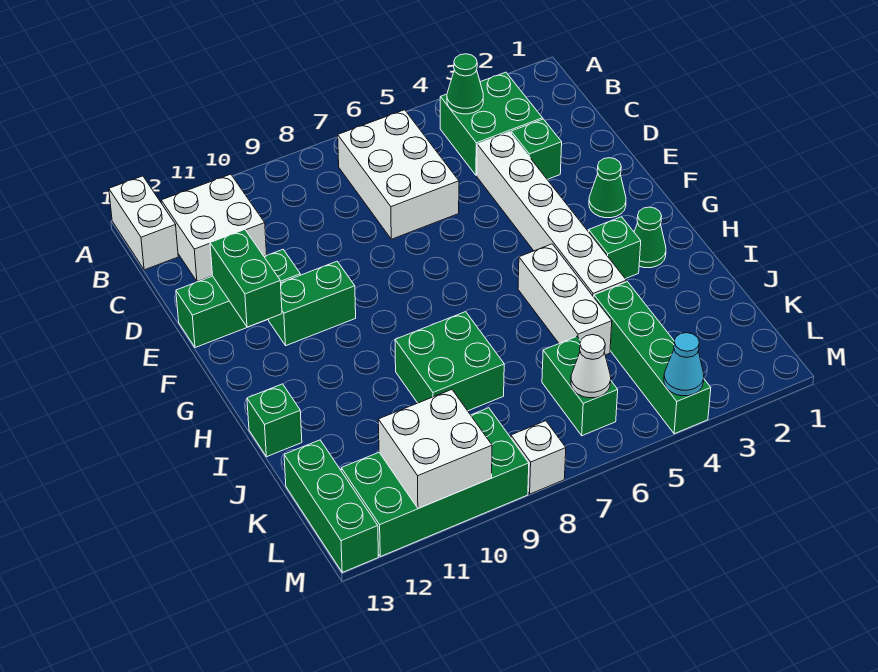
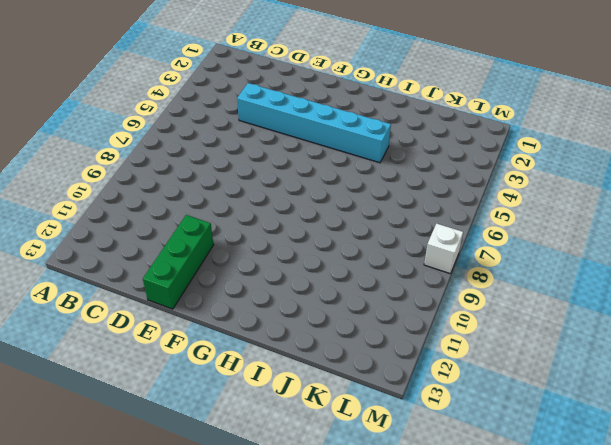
cyan 1x6 brick [237,83,391,163] -> white 1x6 brick [477,132,626,297]
none -> white 1x2 brick [109,176,178,270]
none -> green 2x2 brick [440,72,543,175]
none -> white 2x3 brick [338,110,459,239]

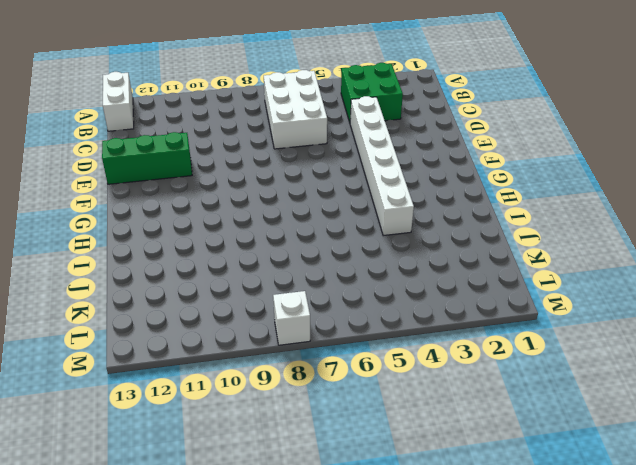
none -> white 2x2 brick [161,174,267,282]
none -> green 1x1 brick [511,119,562,179]
none -> green 1x1 cone [589,158,626,218]

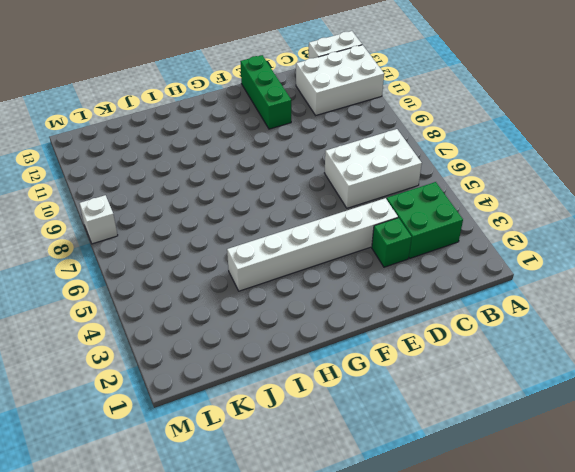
white 2x3 brick [296,45,384,115] -> white 2x2 brick [161,174,267,282]
none -> green 1x1 cone [589,158,626,218]
none -> green 1x2 brick [268,261,356,346]
none -> green 1x1 cone [634,207,666,268]

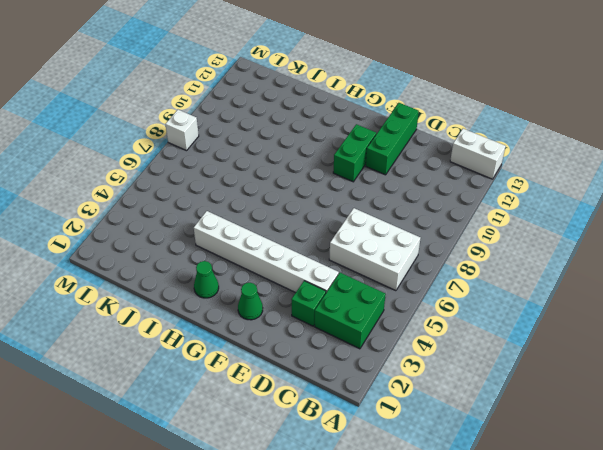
none -> white 2x2 brick [161,174,267,282]
none -> green 1x1 brick [589,217,641,279]
none -> white 1x3 brick [518,244,612,355]

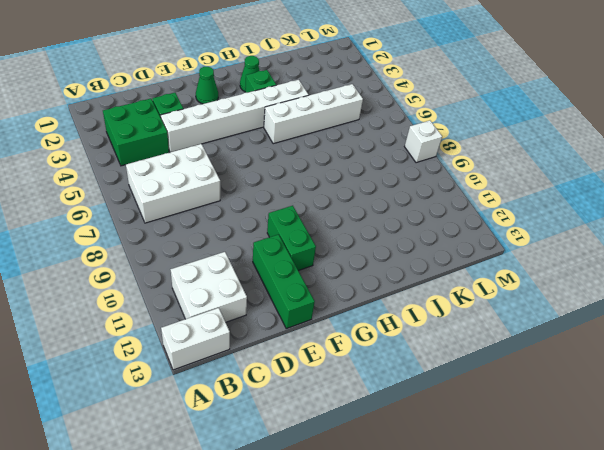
white 1x4 brick [264,84,363,144] -> white 1x3 brick [518,244,612,355]
none -> green 2x2 brick [395,312,504,411]
none -> green 1x1 brick [247,384,302,457]
none -> green 1x4 brick [594,282,711,434]

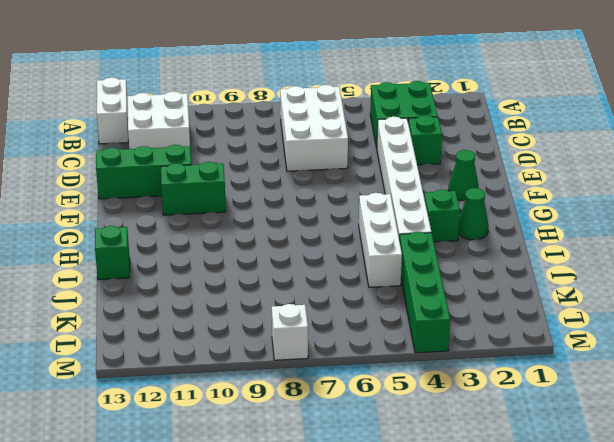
none -> green 2x2 brick [395,312,504,411]
none -> green 1x2 brick [542,337,618,436]
none -> green 1x3 brick [284,440,378,572]

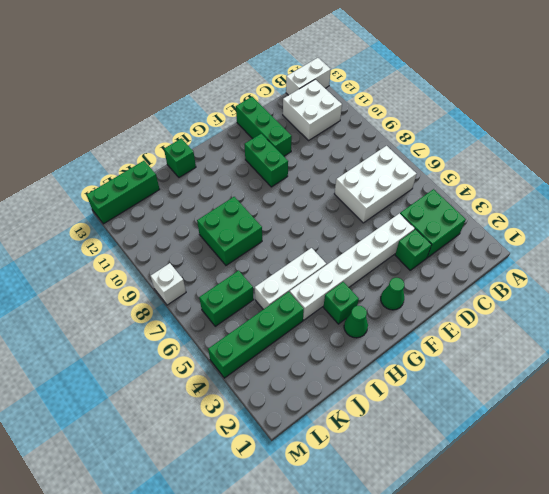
none -> green 2x4 brick [341,408,529,557]
none -> green 1x1 cone [447,54,483,114]
none -> green 1x2 brick [210,230,282,327]

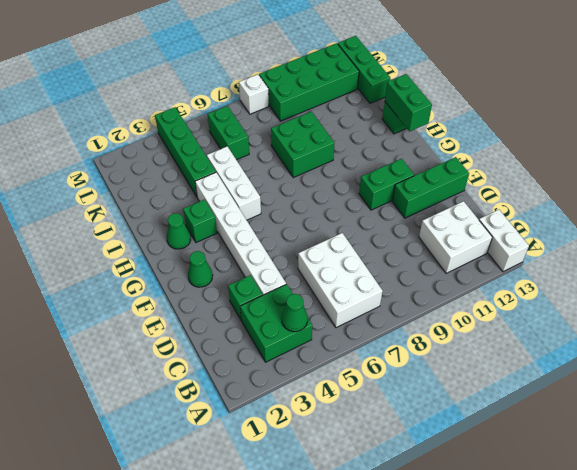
green 1x2 brick [385,74,432,131] -> green 1x2 brick moved to [210,230,282,327]
none -> white 1x1 cone [571,335,611,398]
none -> white 2x2 brick [378,390,492,508]
none -> cyan 1x1 cone [664,333,704,396]

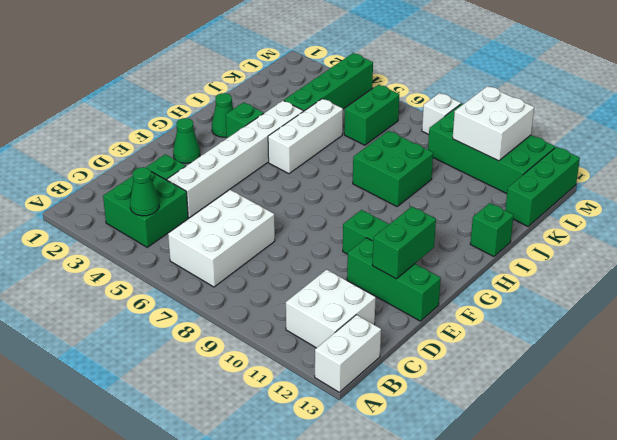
none -> white 1x1 cone [571,335,611,398]
none -> cyan 1x1 cone [664,333,704,396]

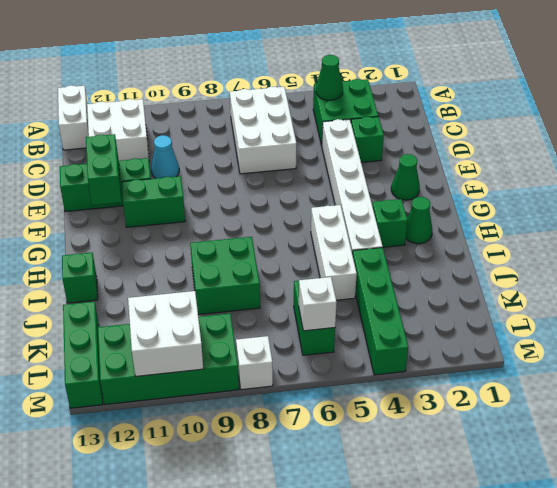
cyan 1x1 cone [151,135,179,178] -> cyan 1x1 cone moved to [664,333,704,396]
white 1x1 brick [299,277,337,331] -> white 1x1 cone [571,335,611,398]

